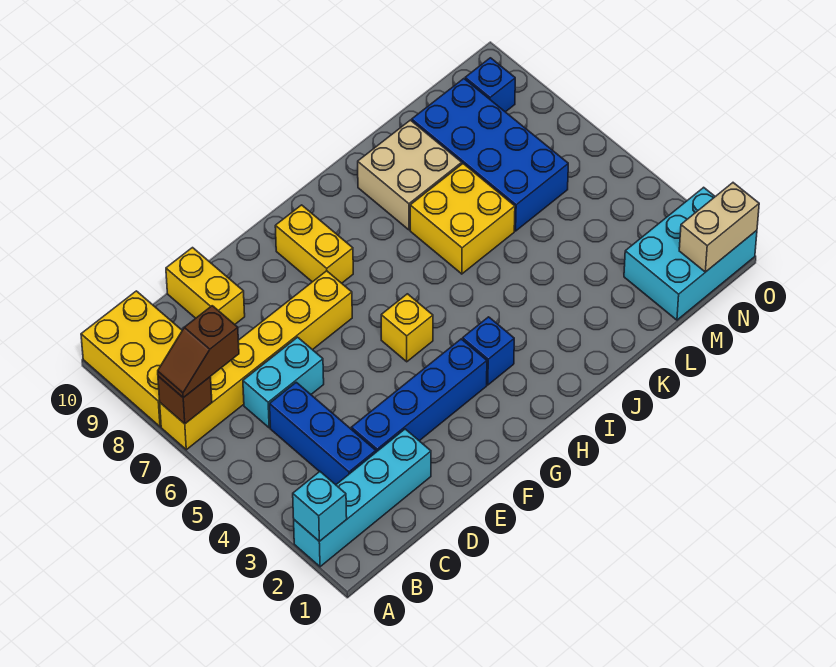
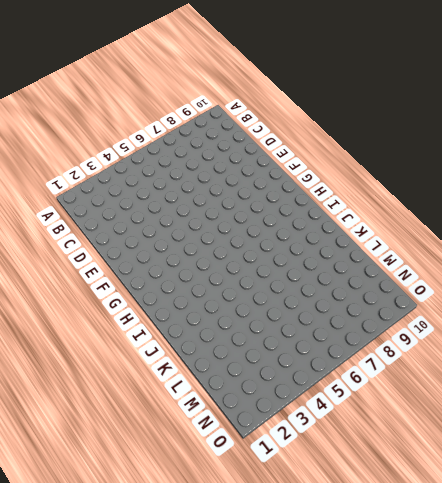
none -> cyan 1x4 brick [294,429,431,567]
none -> yellow 1x6 brick [160,271,352,450]
none -> yellow 2x3 brick [81,291,182,427]

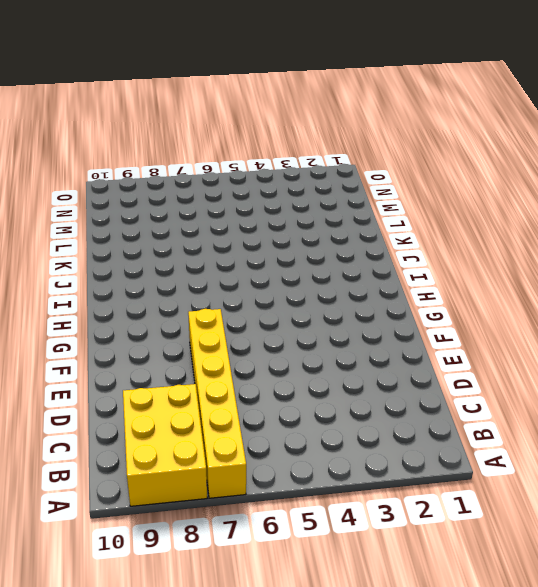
yellow 2x3 brick [123,384,207,506] -> yellow 2x3 brick turned to [81,291,182,427]
none -> cyan 1x4 brick [294,429,431,567]
none -> blue 1x3 brick [270,382,376,485]
none -> cyan 1x2 brick [243,337,324,428]

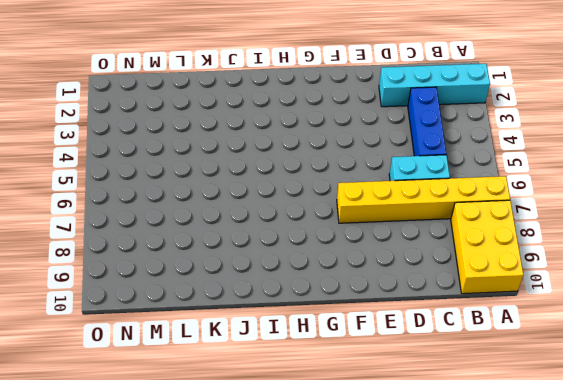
none -> blue 1x4 brick [351,339,487,452]
none -> yellow 1x2 brick [166,248,245,324]
none -> yellow 1x1 brick [381,294,433,362]

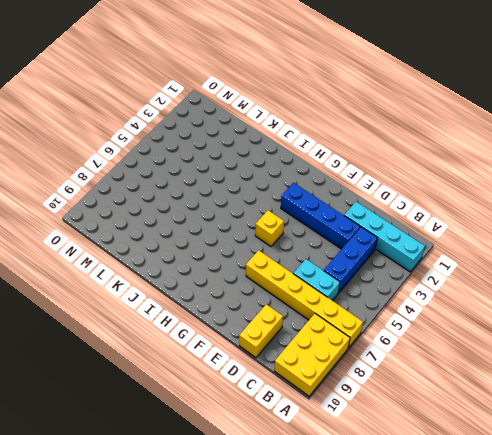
none -> yellow 1x2 brick [275,205,353,283]
none -> blue 1x1 brick [463,317,514,385]
none -> yellow 2x2 brick [410,164,515,274]

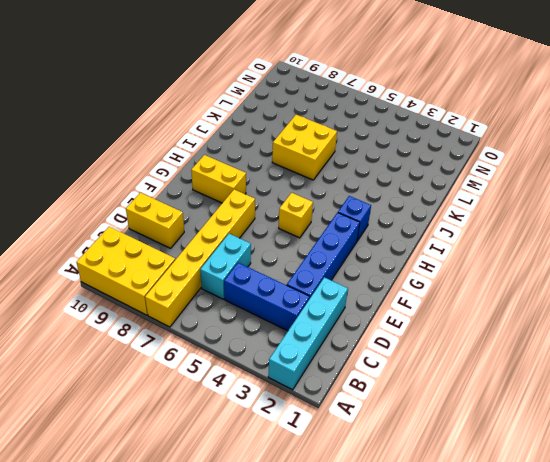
none -> tan 2x2 brick [358,120,462,230]
none -> blue 2x4 brick [412,79,568,231]
none -> cyan 2x3 brick [624,187,757,320]

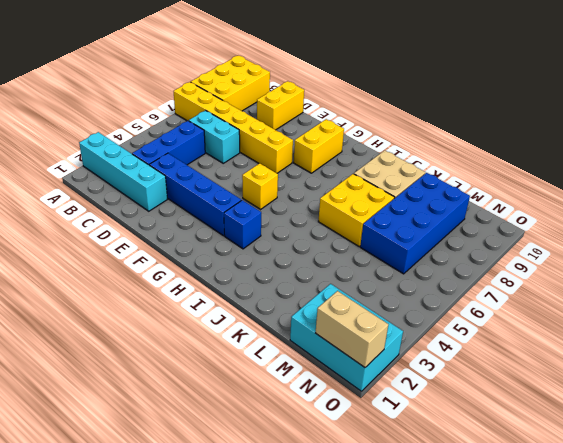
none -> blue 1x1 brick [465,58,515,112]
none -> cyan 1x1 brick [293,472,347,541]
none -> brown 1x1 brick [158,376,212,424]

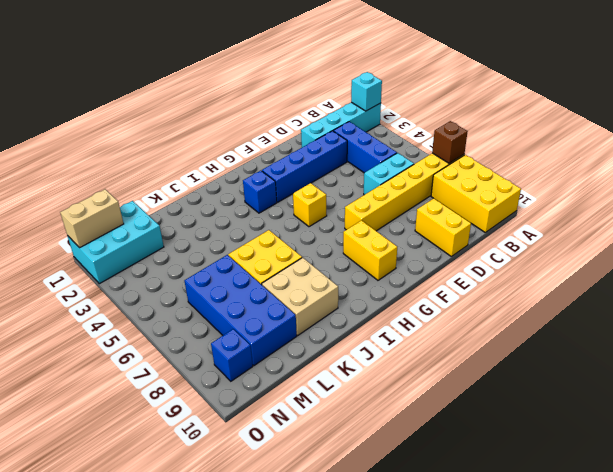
none -> brown 1x2 slope [158,306,239,398]

